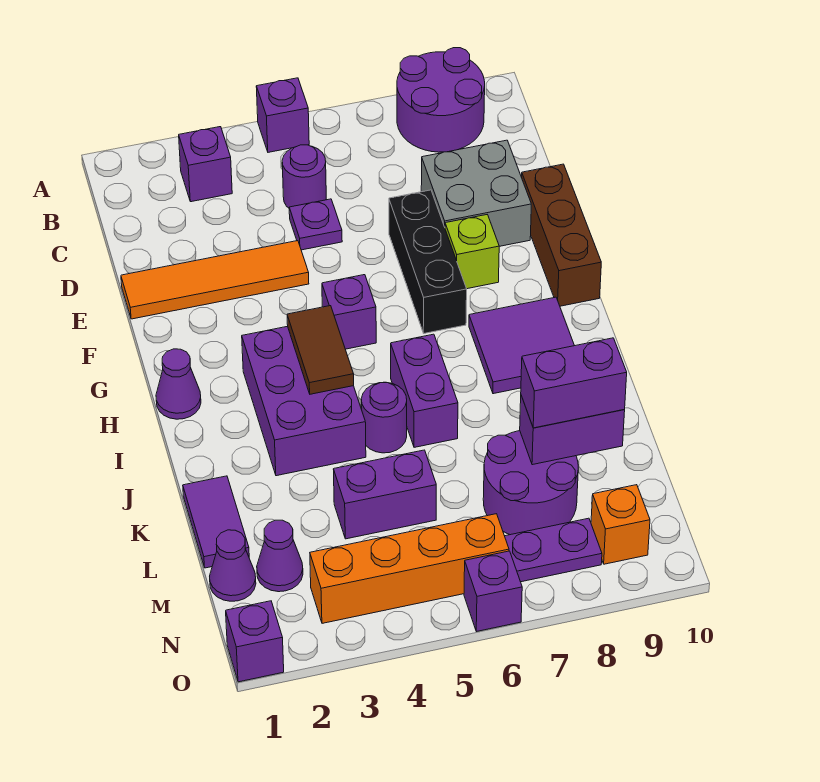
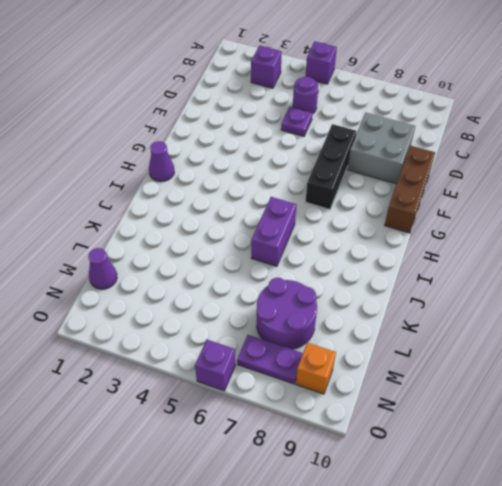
none -> purple 2x2 round brick [397,48,485,152]
none -> orange 1x4 tile [121,241,309,319]
none -> lime 1x1 brick [445,215,499,289]

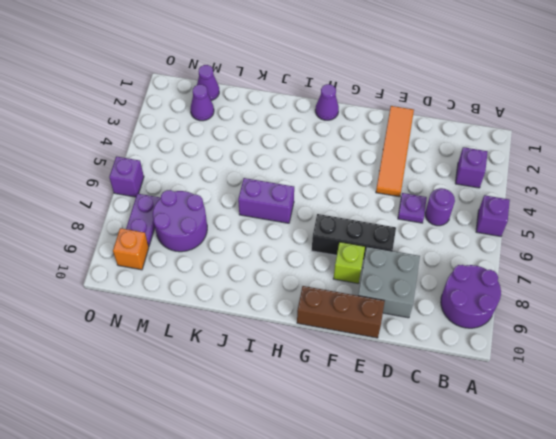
none -> purple 1x1 brick [322,275,376,349]
none -> purple 2x3 brick [242,326,366,476]
none -> purple 2x2 tile [469,297,574,394]

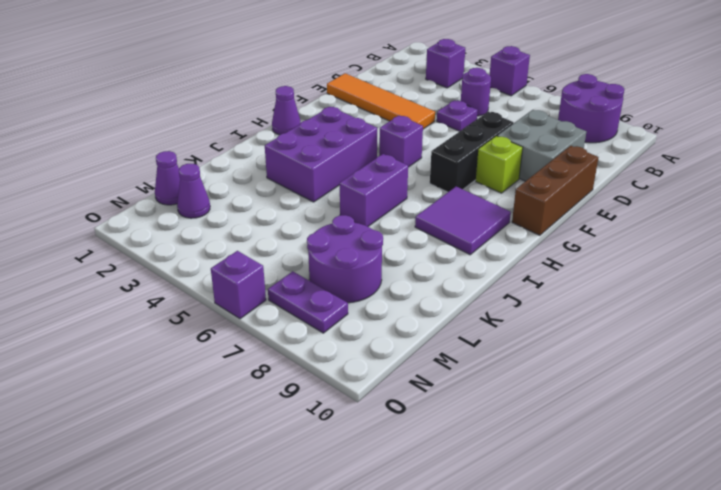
none -> purple 1x1 round brick [361,382,407,453]
none -> purple 1x2 tile [183,476,249,568]
none -> purple 1x2 brick [334,450,436,539]

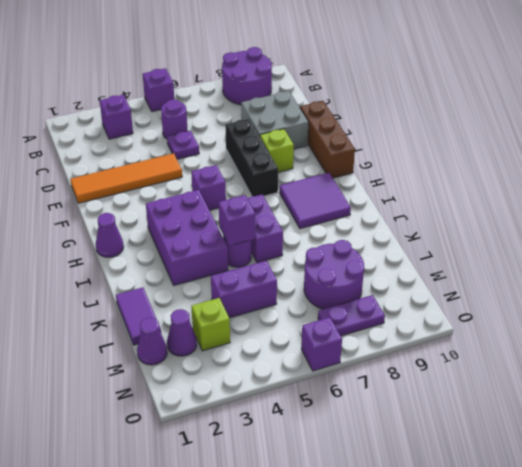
purple 1x1 brick [219,195,255,246] -> purple 1x1 brick moved to [226,601,284,682]
lime 1x1 brick [191,298,230,351] -> none
none -> orange 1x4 brick [310,514,509,623]
none -> orange 1x1 brick [591,485,650,564]
none -> brown 1x2 tile [287,306,354,394]

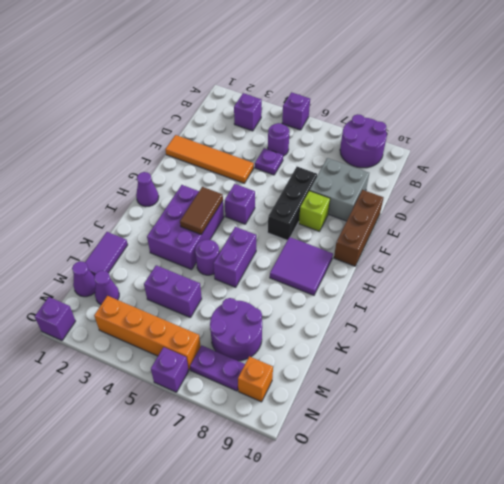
none -> purple 1x2 brick [520,396,625,465]
none -> purple 1x2 brick [521,338,627,428]

